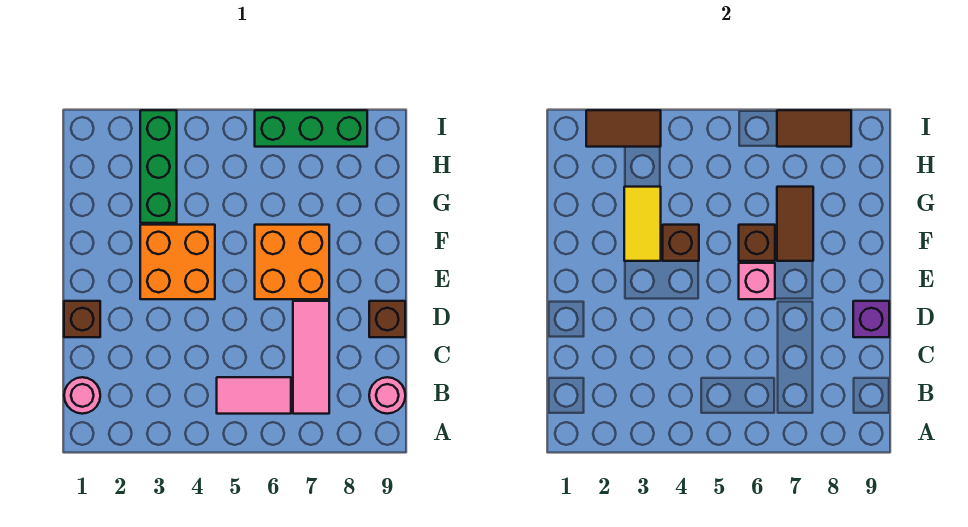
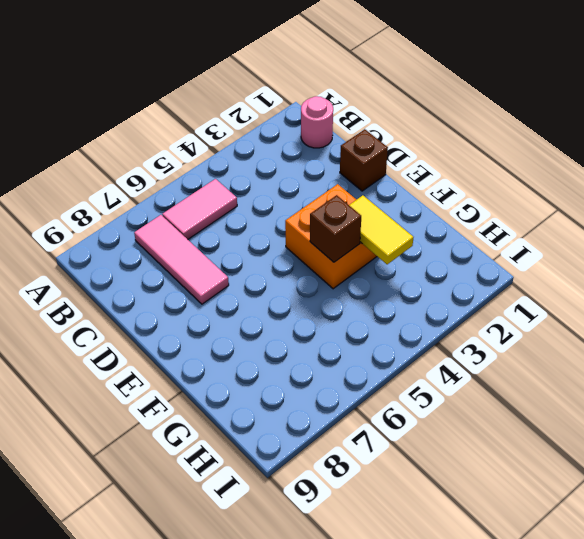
none -> pink 1x1 round brick [369,377,405,414]
none -> brown 1x1 brick [369,301,405,337]
none -> orange 2x2 brick [255,225,329,299]

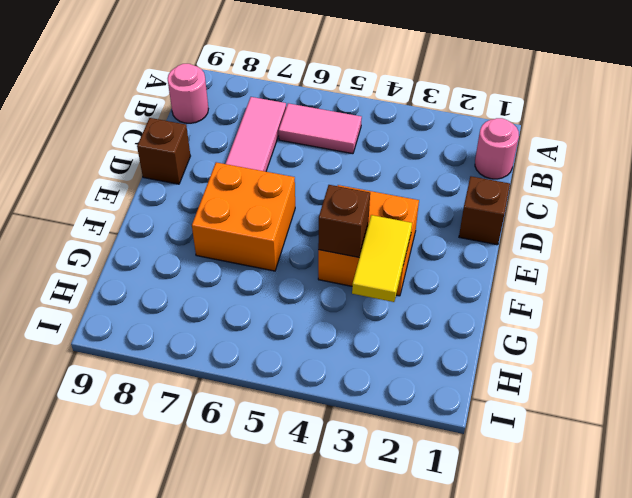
none -> green 1x3 brick [140,110,177,223]
none -> green 1x3 brick [255,110,367,147]
none -> purple 1x1 brick [853,301,889,337]

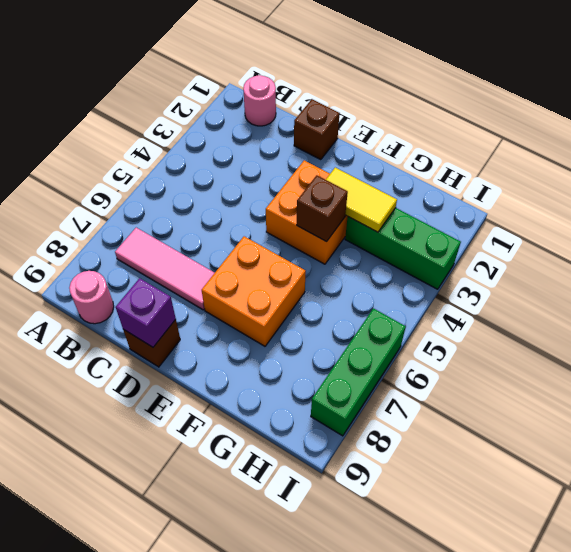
none -> pink 1x2 tile [217,377,291,414]
none -> pink 1x1 brick [739,263,775,299]
none -> brown 1x1 brick [739,225,775,261]

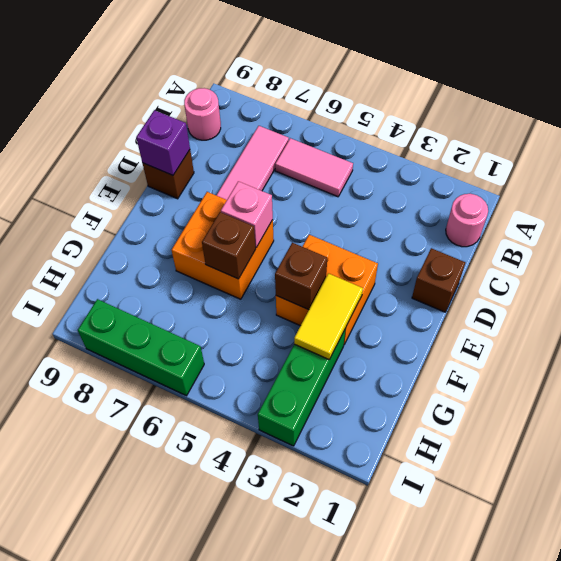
none -> brown 1x2 tile [777,187,813,261]
none -> brown 1x2 tile [586,110,661,147]
none -> brown 1x2 tile [777,110,851,147]

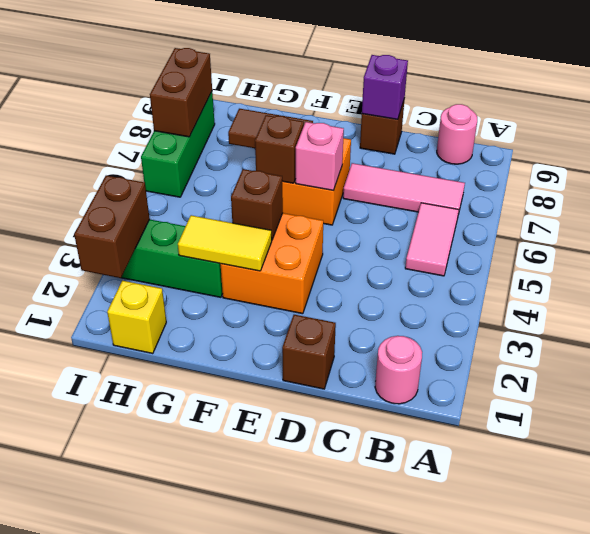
yellow 1x1 brick [107,281,166,354] -> none
brown 1x2 brick [74,176,150,278] -> brown 1x2 tile [586,110,661,147]
brown 1x2 brick [150,48,212,137] -> brown 1x2 tile [777,110,851,147]

